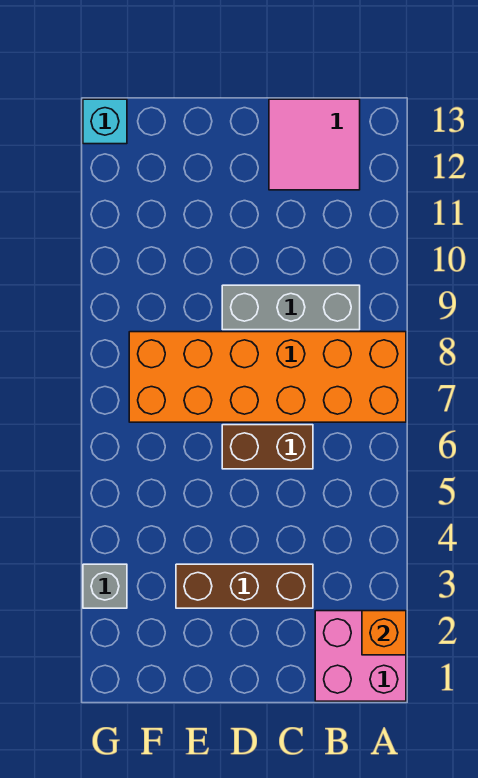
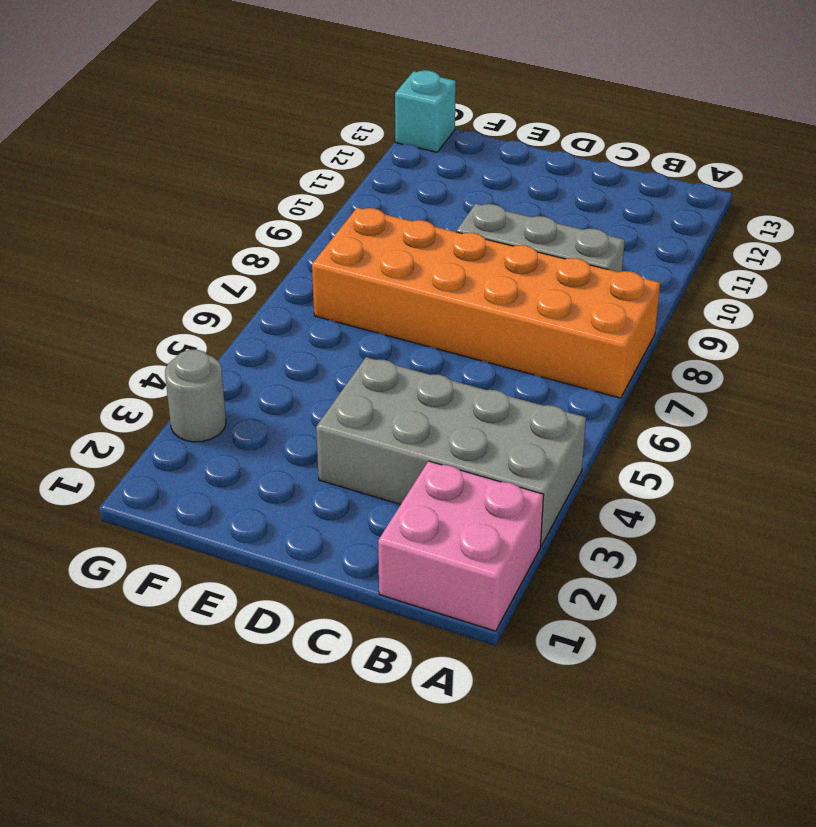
grey 2x4 brick [316,357,586,546] -> brown 1x3 brick [176,564,313,608]
grey 1x1 round brick [165,350,226,442] -> grey 1x1 brick [83,564,127,608]
none -> pink 2x2 tile [269,99,360,190]
none -> brown 1x2 brick [222,425,313,469]

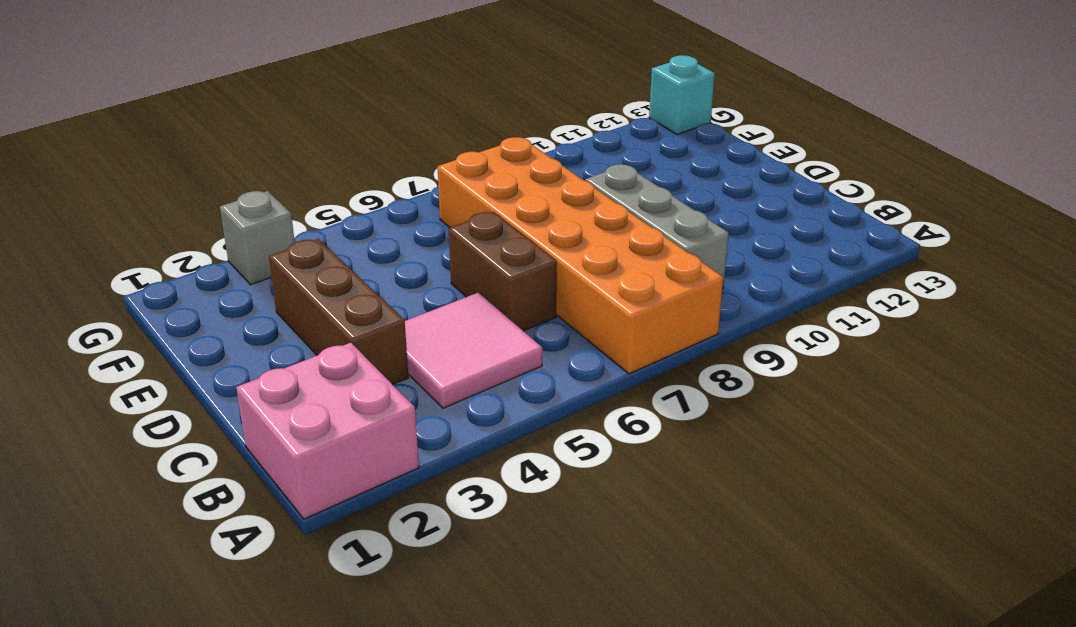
pink 2x2 tile [405,293,542,408] -> pink 2x2 tile moved to [269,99,360,190]
none -> orange 1x1 brick [362,611,406,655]

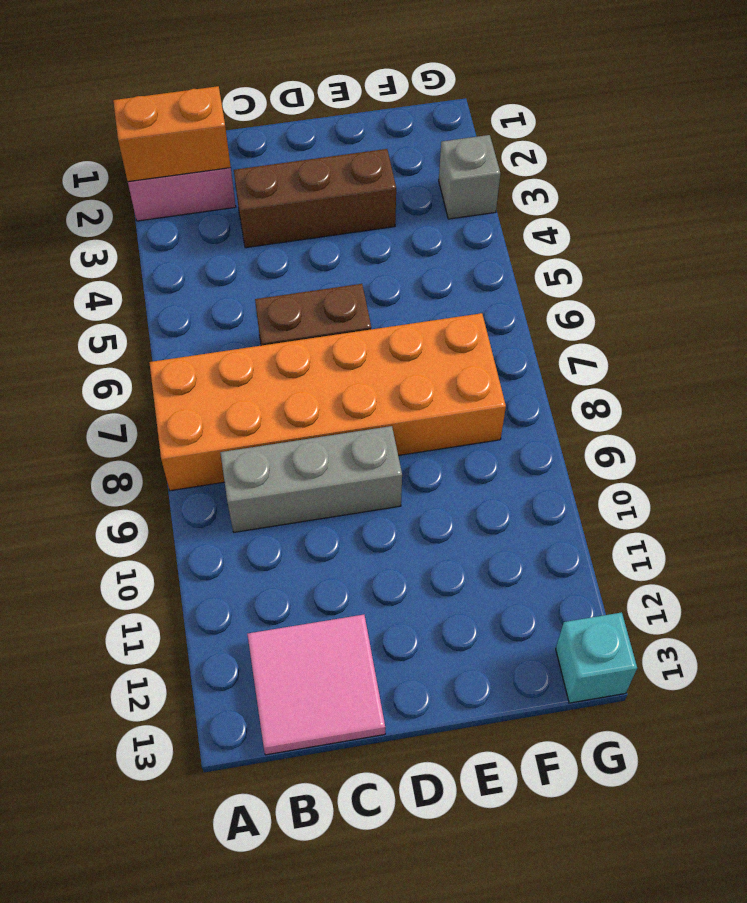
orange 1x2 brick [113,86,231,182] -> orange 1x1 brick [362,611,406,655]

